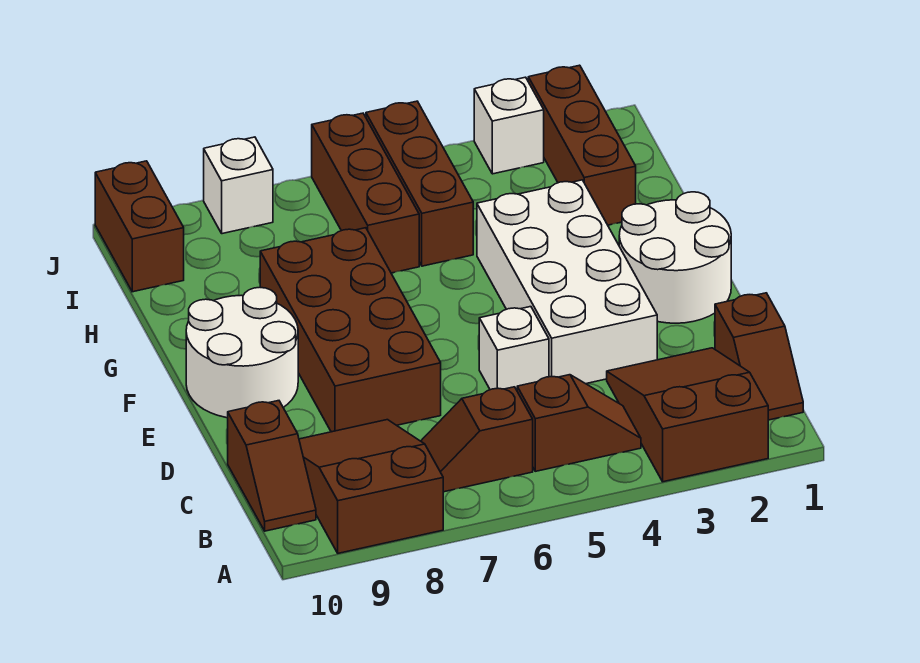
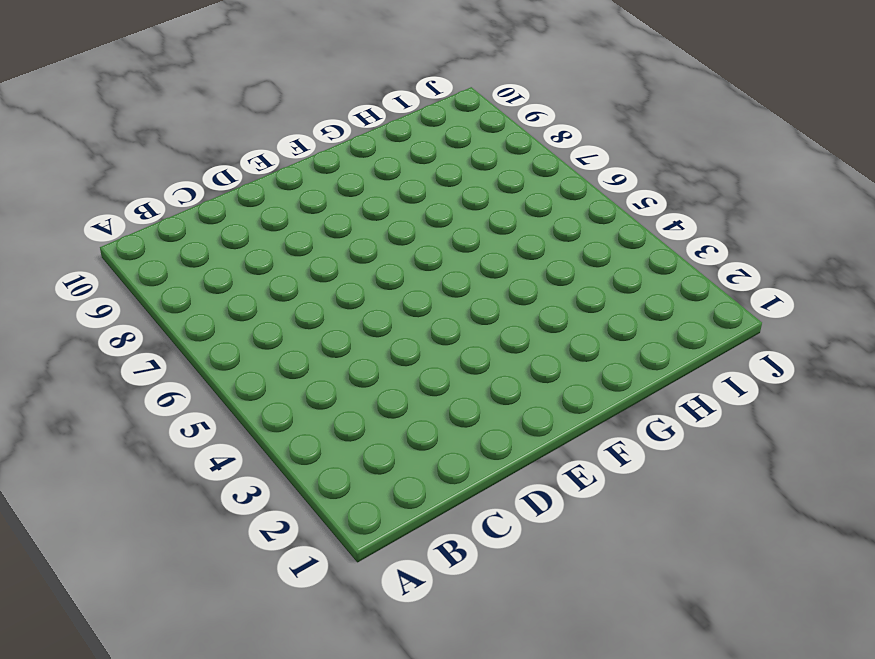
none -> brown 2x3 slope [607,348,768,482]
none -> brown 2x3 slope [299,420,443,553]
none -> brown 1x2 slope [715,293,803,420]

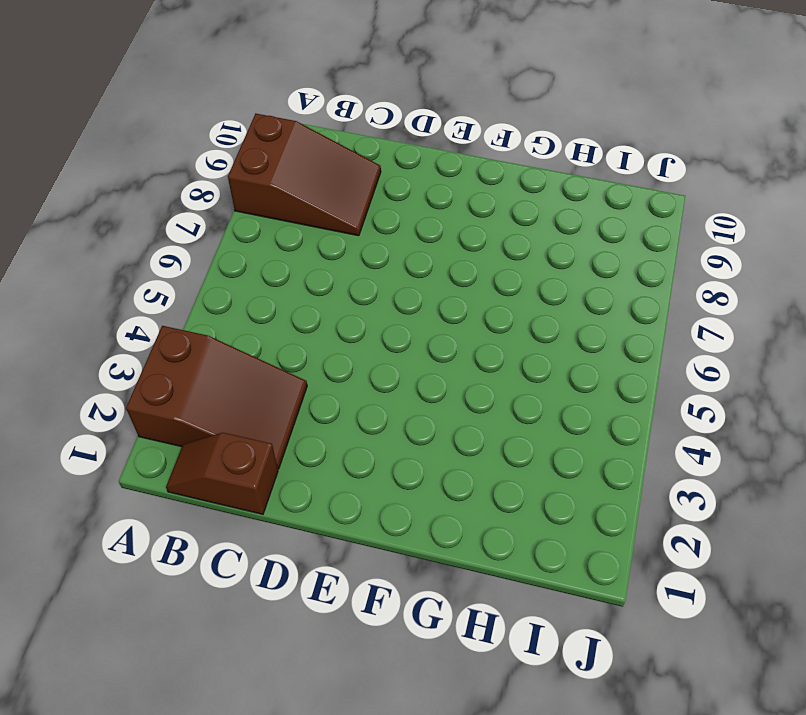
none -> brown 1x2 slope [517,375,641,471]
none -> brown 1x2 slope [421,387,533,492]
none -> brown 1x2 slope [228,401,316,531]

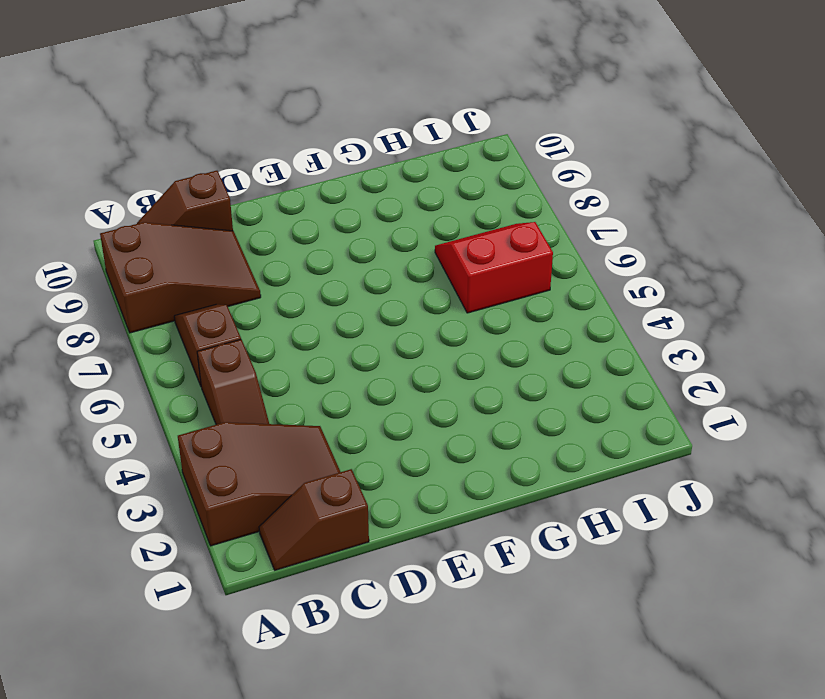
red 2x2 slope [435,222,553,313] -> brown 1x3 brick [312,113,419,273]
none -> white 2x4 brick [477,180,657,384]
none -> white 1x1 brick [479,307,549,390]
none -> brown 2x4 brick [260,228,441,432]

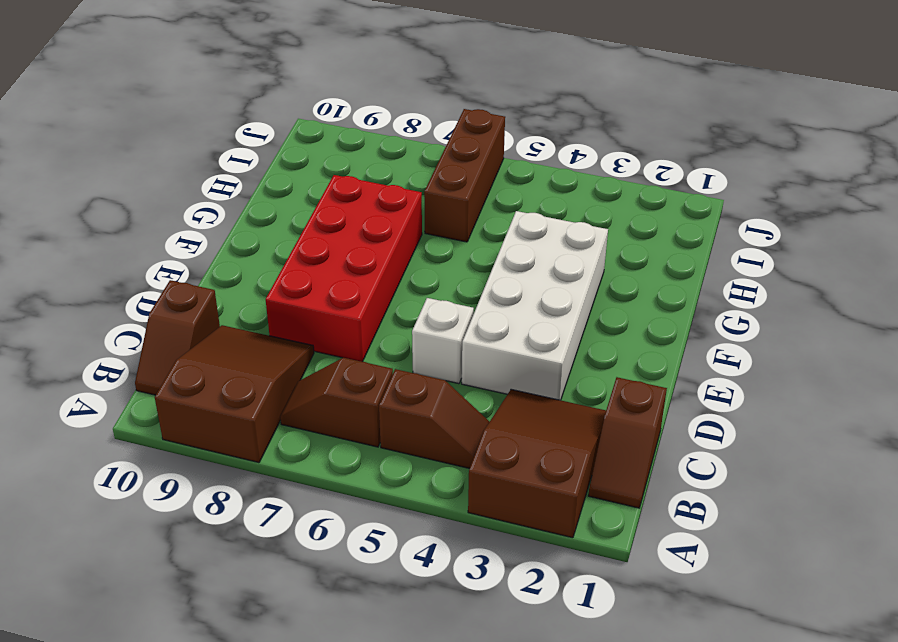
red 2x4 brick [266,175,422,362] -> brown 2x4 brick [260,228,441,432]
none -> white 2x2 round brick [619,192,731,323]
none -> white 2x2 round brick [186,288,298,418]
none -> brown 1x3 brick [528,65,636,225]

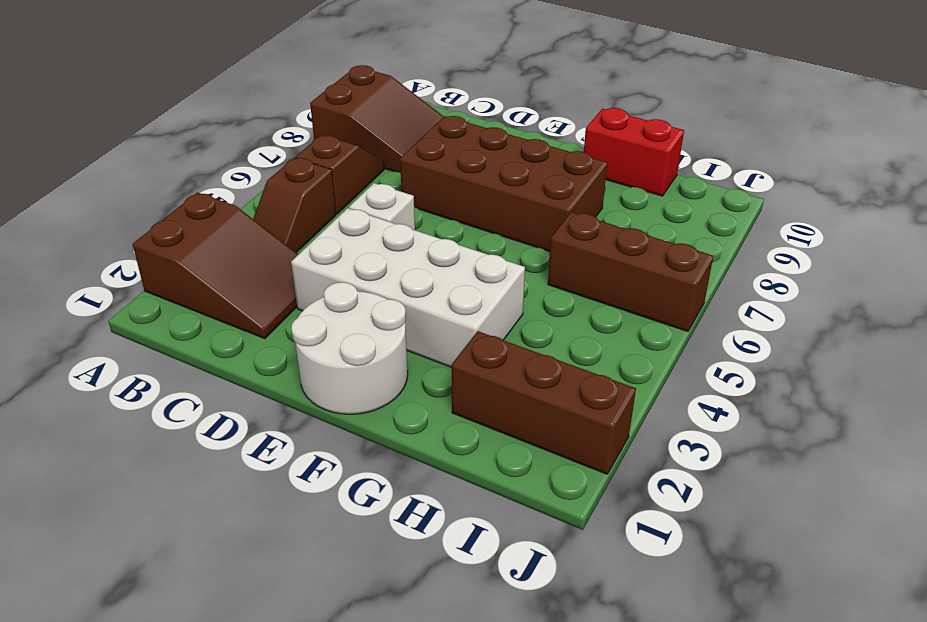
red 1x2 brick [584,108,684,196] -> none
none -> brown 1x2 slope [715,293,803,420]
none -> brown 1x2 slope [228,401,316,531]
none -> white 2x2 round brick [186,288,298,418]

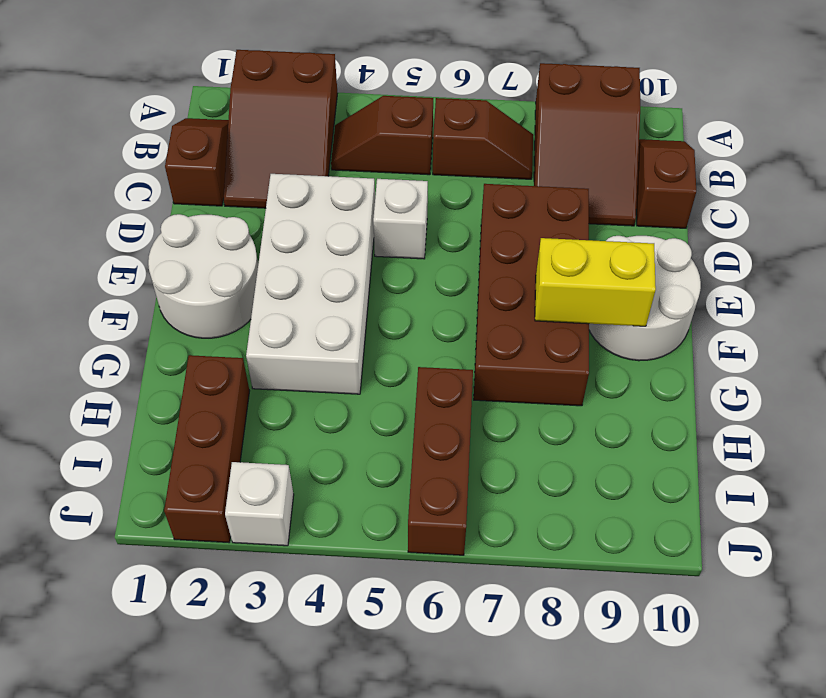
yellow 1x2 brick [535,238,656,326] -> none
none -> brown 1x3 brick [366,101,473,266]
none -> brown 1x2 brick [95,161,184,292]
none -> white 1x1 brick [204,137,273,234]

